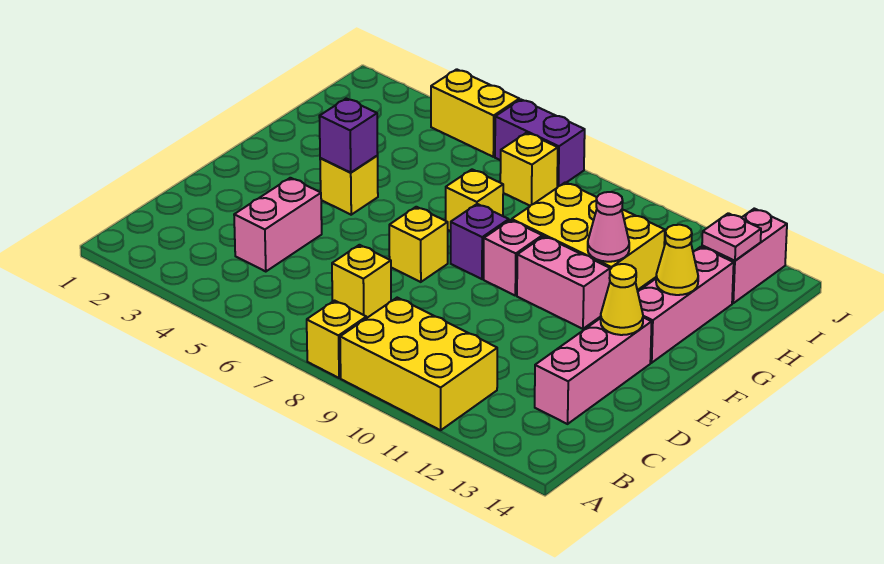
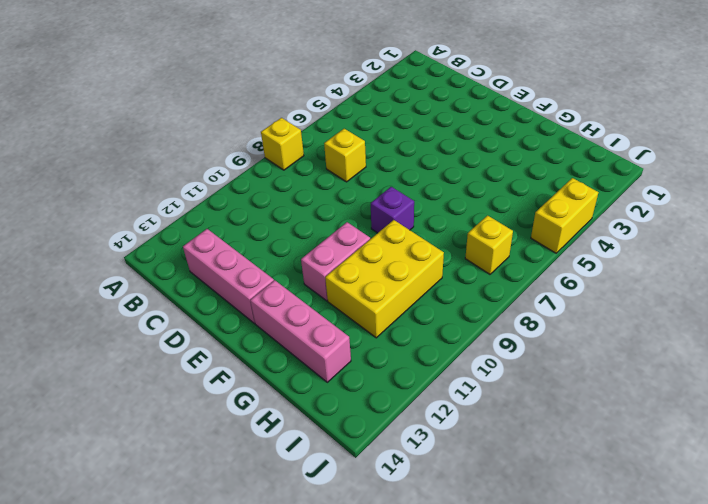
none -> yellow 2x3 brick [340,298,497,430]
none -> pink 1x2 brick [234,178,322,272]
none -> yellow 1x1 brick [389,207,448,282]

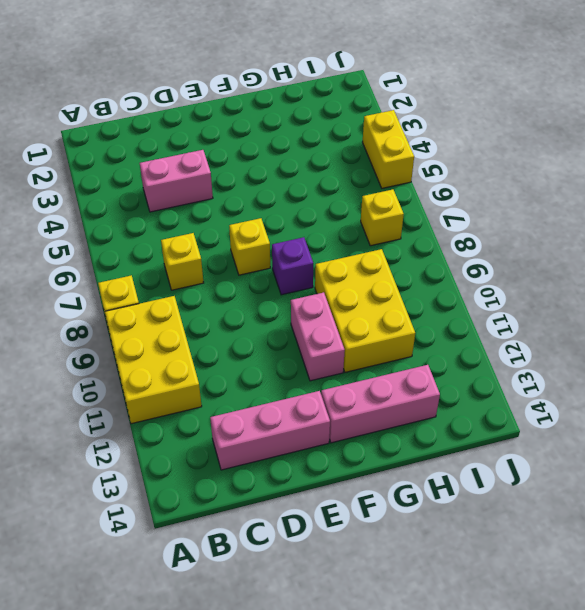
none -> yellow 1x1 brick [320,156,378,215]
none -> pink 1x1 brick [484,220,542,295]
none -> yellow 1x1 brick [446,170,503,231]

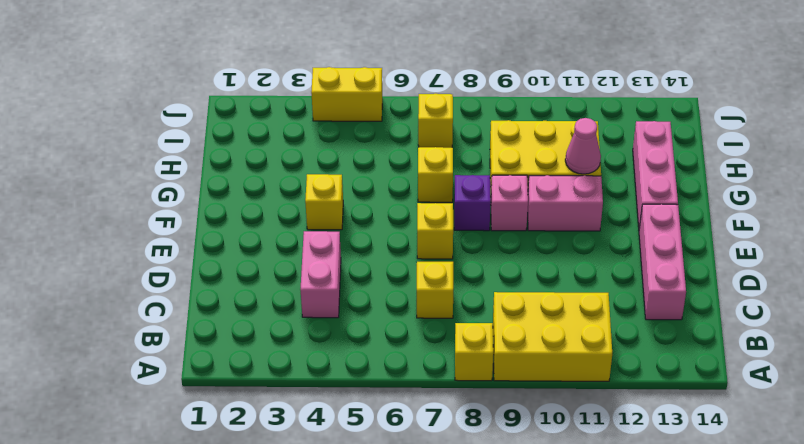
none -> pink 1x2 brick [702,209,787,303]
none -> purple 1x2 brick [495,100,585,187]
none -> yellow 1x1 cone [601,264,643,335]

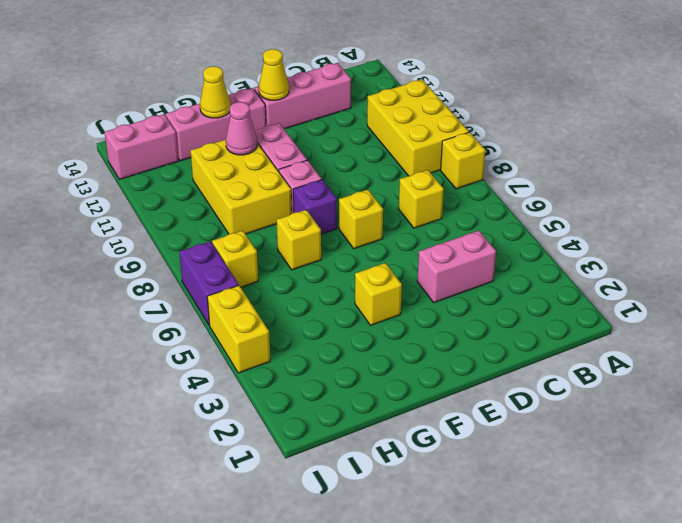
none -> purple 1x1 brick [319,98,378,172]
none -> pink 1x1 plate [702,213,761,261]

